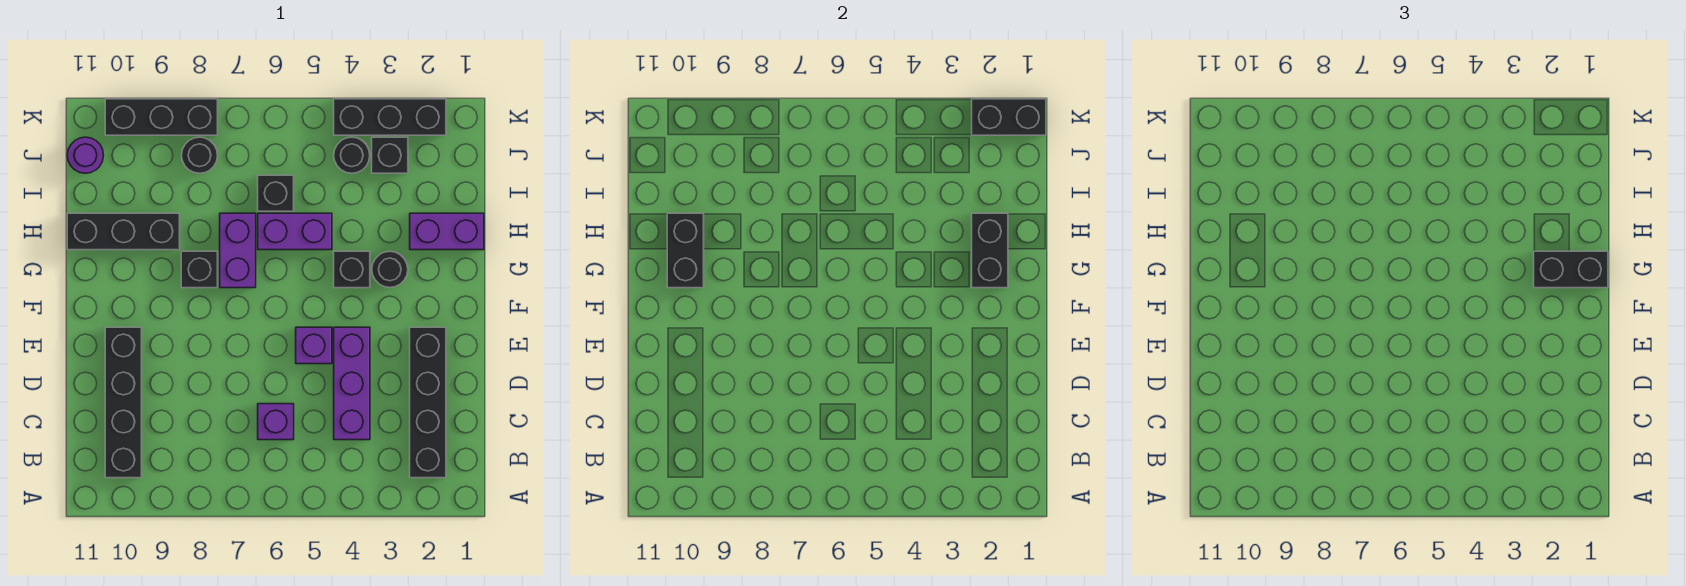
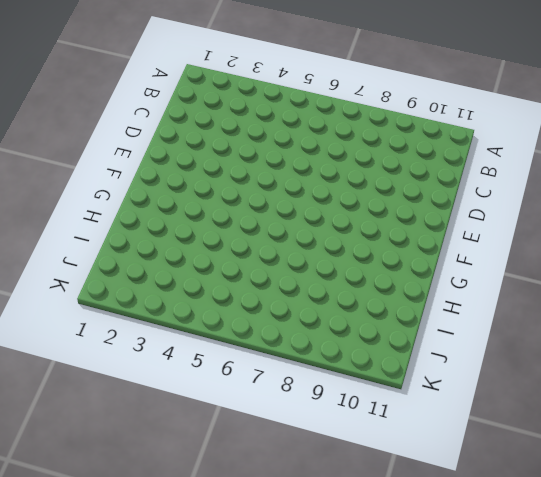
none -> black 1x4 brick [410,327,446,478]
none -> black 1x4 brick [105,327,142,478]
none -> purple 1x3 brick [334,327,370,440]

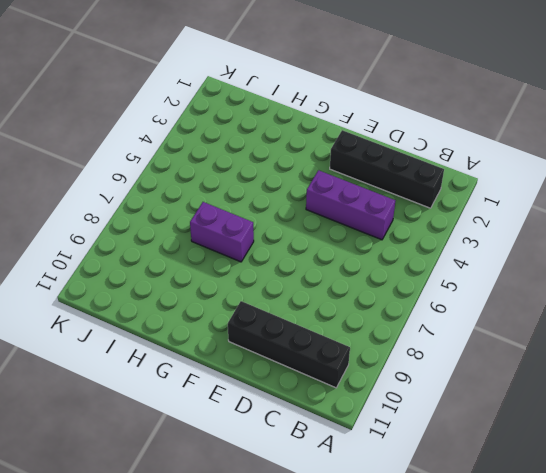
none -> purple 1x1 brick [258,404,294,440]
none -> purple 1x1 brick [296,327,332,364]
none -> black 1x1 round brick [372,251,408,288]

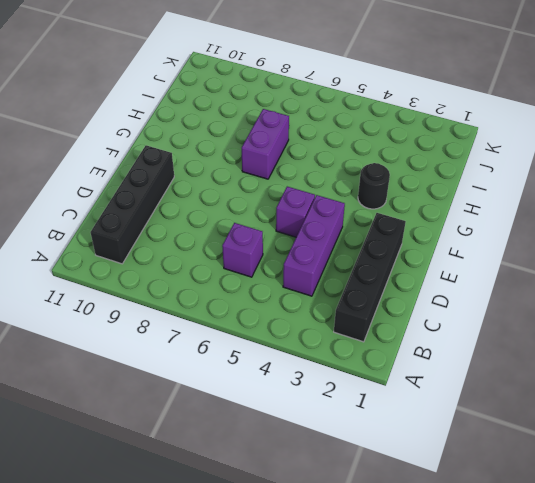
none -> black 1x1 brick [334,251,370,288]
none -> black 1x1 brick [181,251,218,288]
none -> purple 1x2 brick [410,213,484,250]

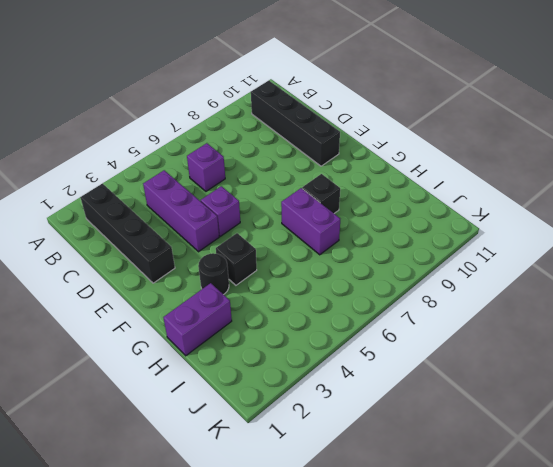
none -> purple 1x2 brick [258,213,332,250]
none -> black 1x3 brick [67,213,180,250]
none -> black 1x1 brick [258,175,294,211]

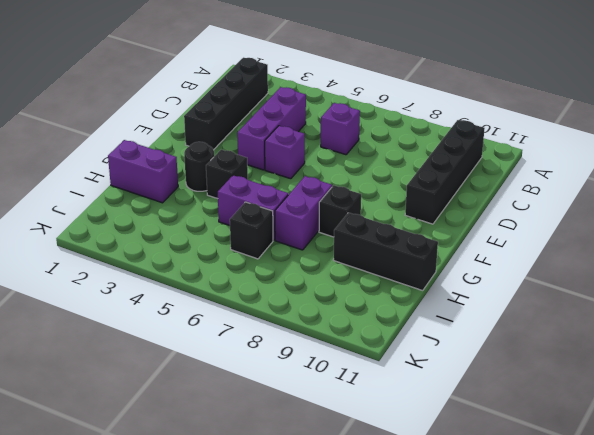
none -> black 1x1 brick [372,137,408,173]
none -> black 1x1 round brick [334,137,370,173]
none -> black 1x1 round brick [182,137,218,173]

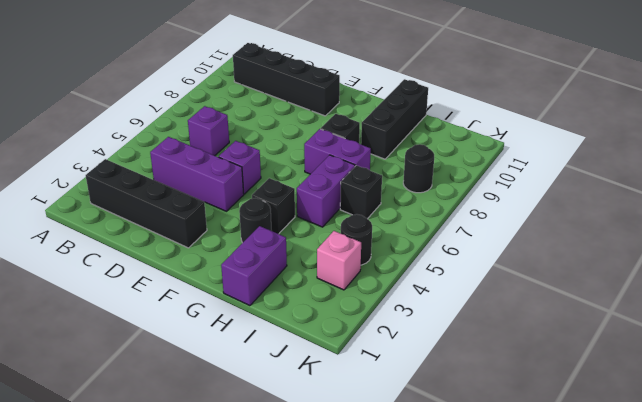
pink 1x1 brick [317,231,361,290] -> black 1x1 brick [372,137,408,173]
none -> purple 1x1 round brick [67,137,104,173]
none -> black 1x3 brick [334,99,446,135]
none -> black 1x3 brick [105,99,218,135]

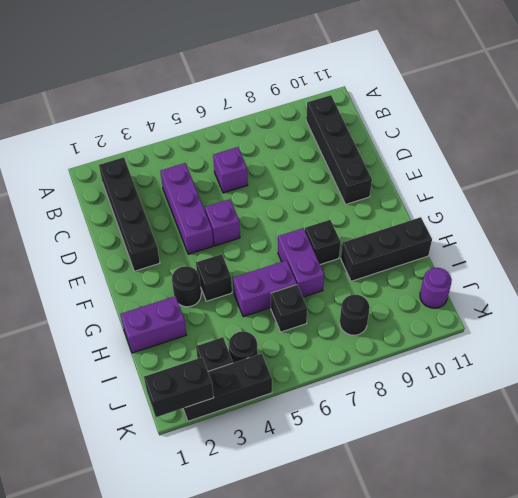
none -> black 1x3 brick [105,99,218,135]
none -> black 1x2 brick [972,213,1008,288]
none -> black 1x2 brick [667,213,704,288]

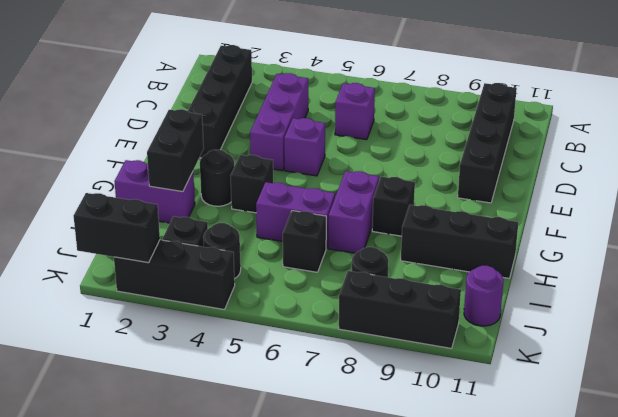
none -> black 1x2 brick [667,213,704,288]
none -> black 1x2 brick [1534,251,1608,288]

